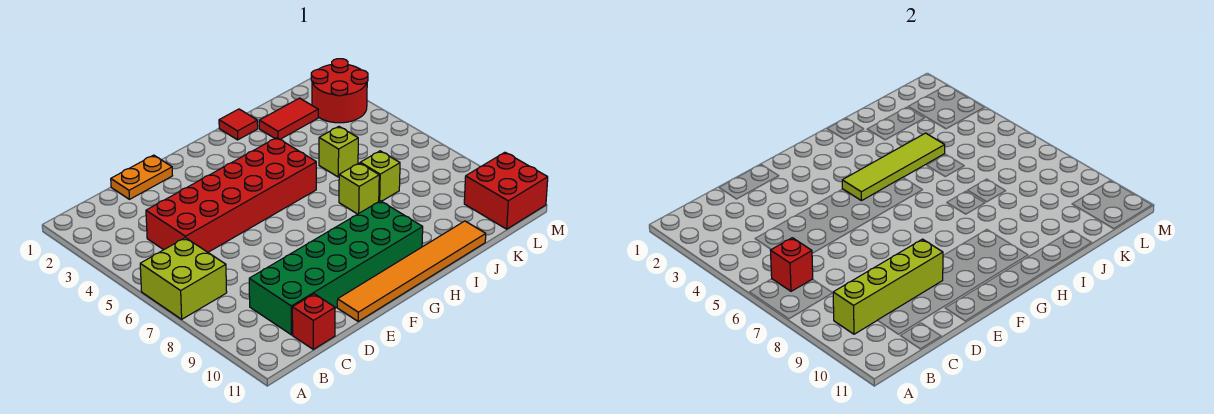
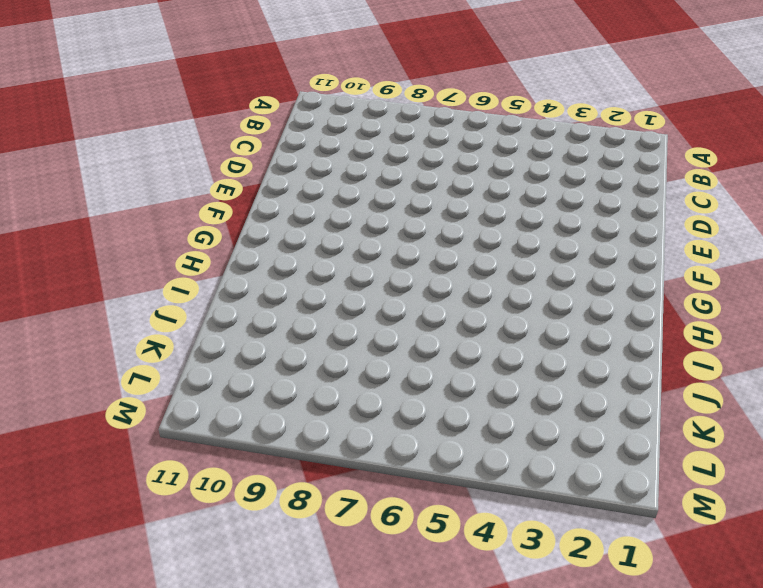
none -> lime 2x2 brick [140,238,227,319]
none -> red 2x6 brick [146,138,316,252]
none -> green 2x6 brick [249,201,423,335]

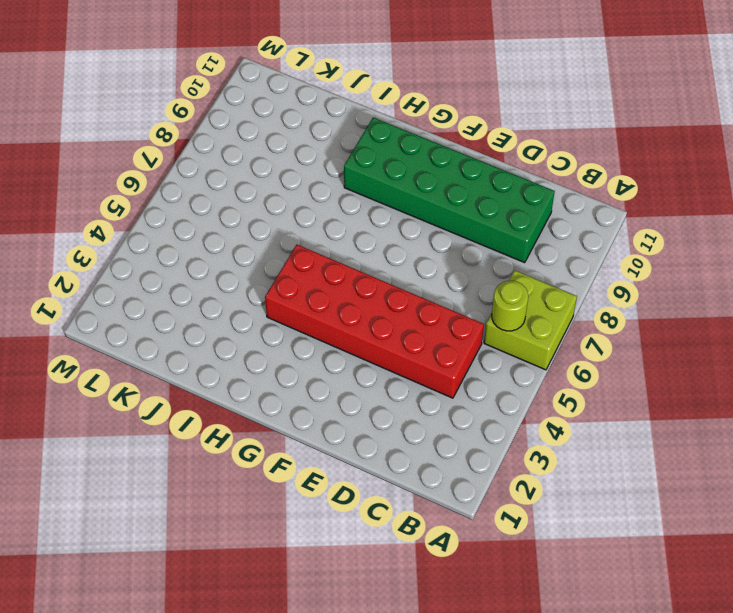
lime 1x1 round brick [492,281,528,331] -> red 1x1 brick [770,238,813,291]
none -> red 1x1 brick [292,294,335,349]
none -> orange 1x2 plate [111,155,172,199]
none -> orange 1x6 tile [337,221,486,321]

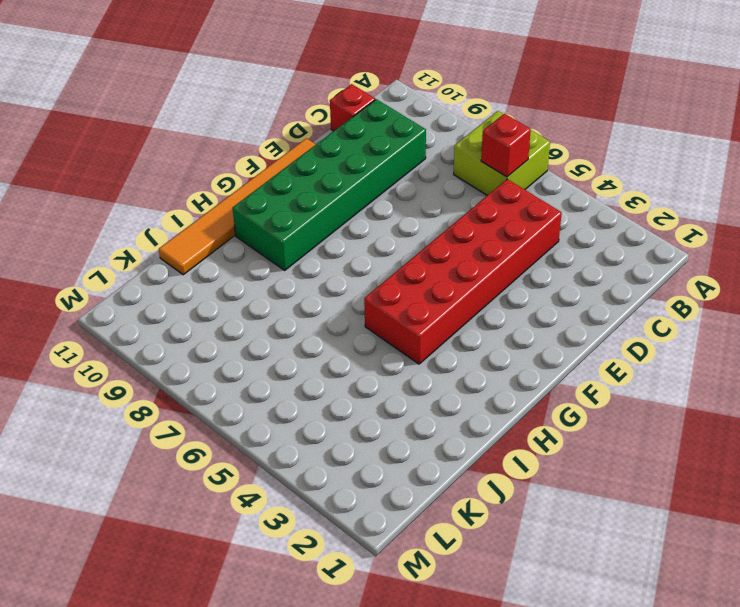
none -> orange 1x2 plate [111,155,172,199]
none -> red 1x1 tile [219,109,258,140]
none -> lime 1x1 brick [339,163,379,214]

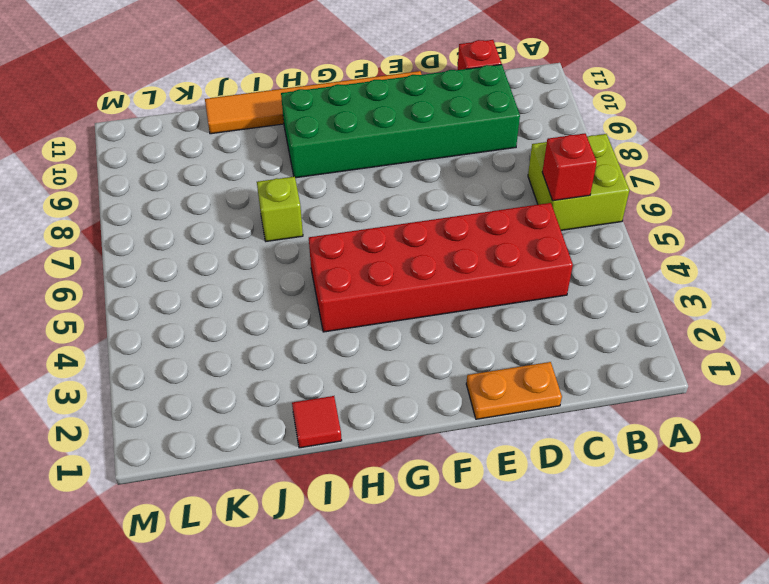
none -> red 1x2 tile [259,98,318,139]
none -> lime 1x1 brick [319,127,358,177]
none -> lime 1x1 brick [360,151,400,201]

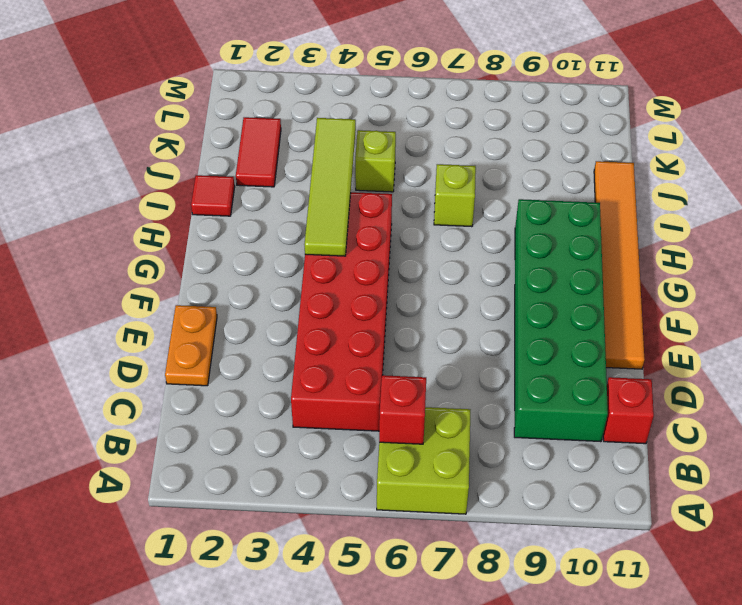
none -> lime 1x1 brick [360,151,400,201]
none -> red 2x2 round brick [311,59,368,123]
none -> red 2x2 brick [464,152,548,229]

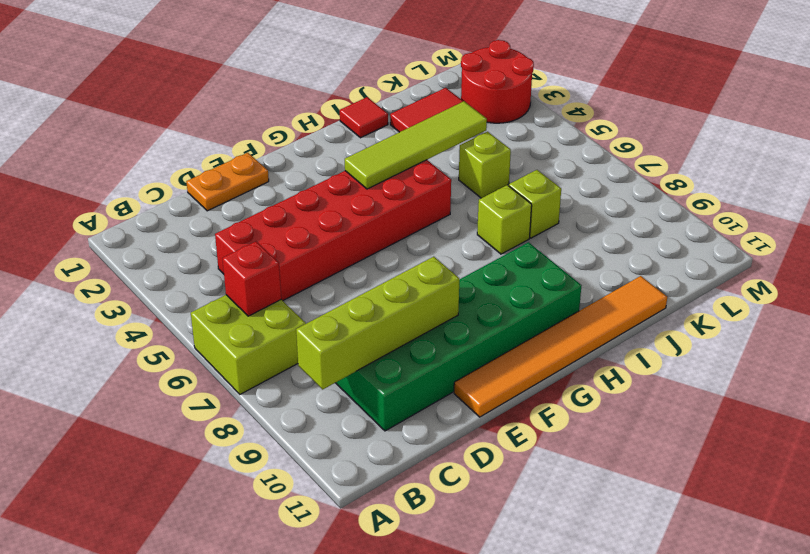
none -> red 1x1 brick [292,294,335,349]
none -> red 2x2 brick [464,152,548,229]

